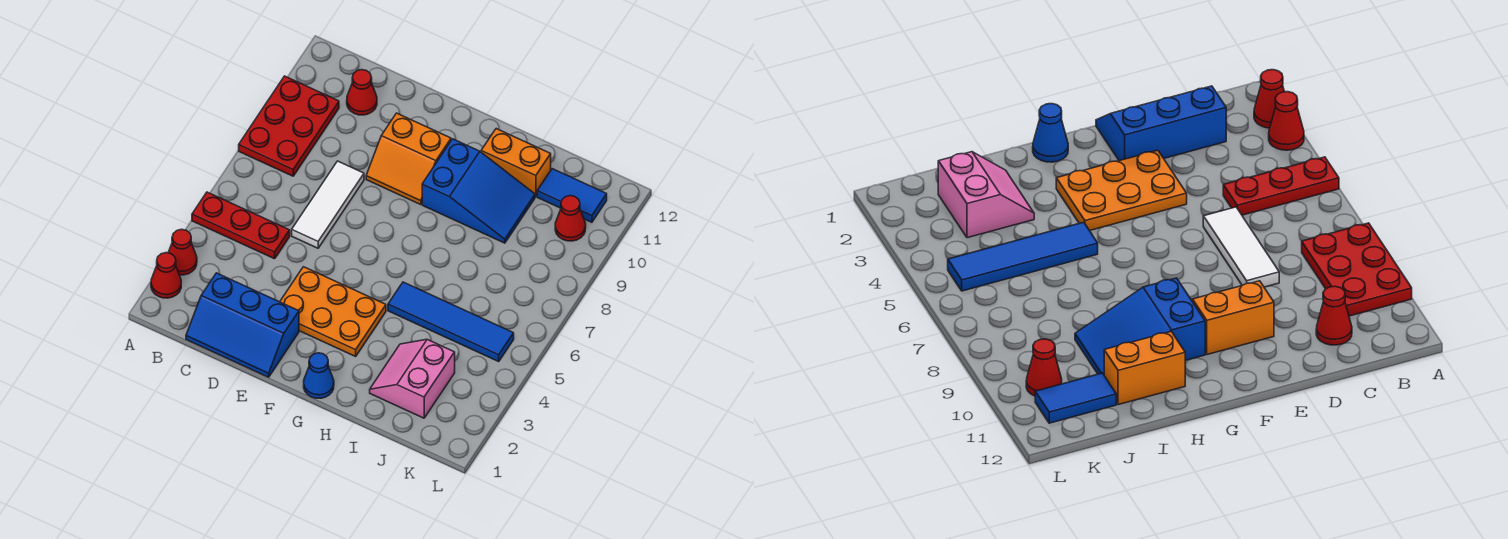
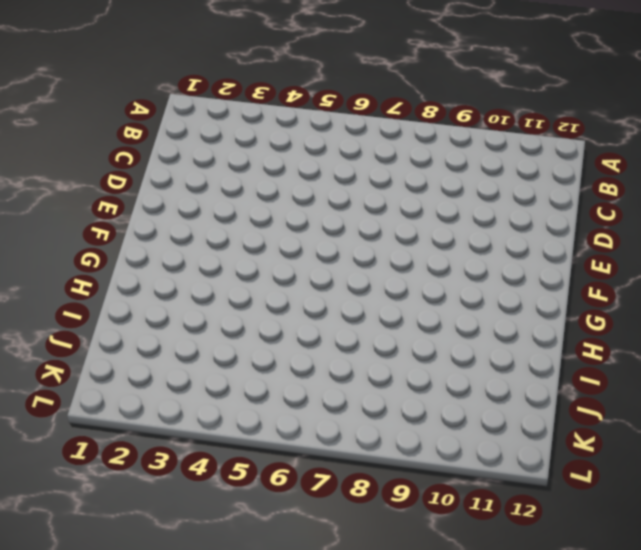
none -> red 1x1 cone [151,253,181,298]
none -> red 1x1 cone [168,229,197,275]
none -> red 1x3 plate [192,192,290,259]

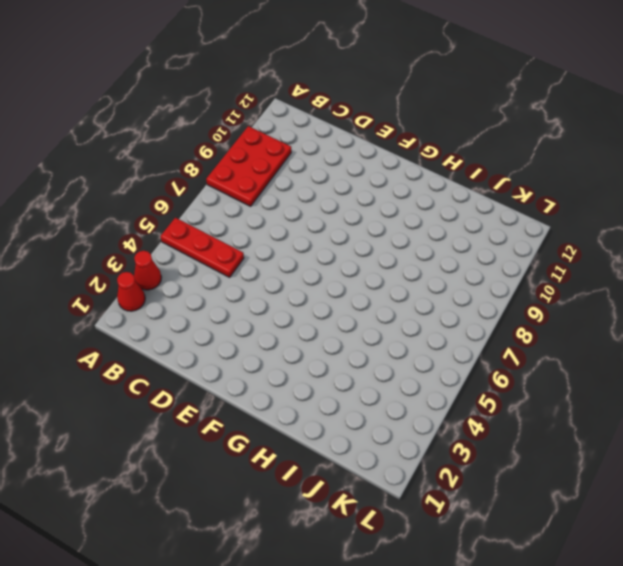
none -> blue 2x3 slope [186,273,299,377]
none -> red 1x1 cone [347,70,377,115]
none -> white 1x3 tile [292,161,364,248]

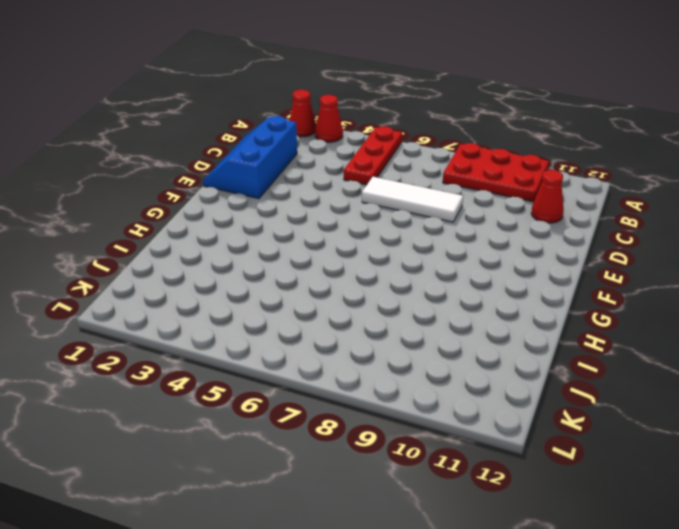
none -> orange 2x3 plate [280,267,386,356]
none -> orange 2x2 slope [366,113,451,205]
none -> blue 1x1 cone [304,353,334,398]

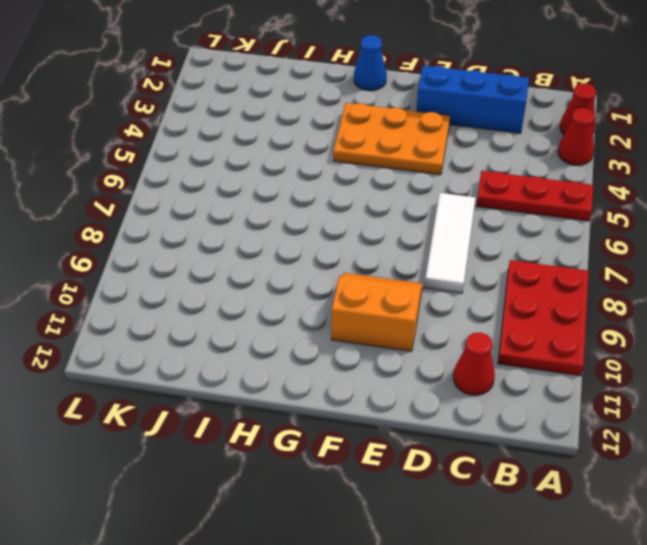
none -> blue 2x3 slope [422,139,535,243]
none -> blue 1x4 tile [388,282,514,361]
none -> orange 1x2 brick [481,129,551,197]

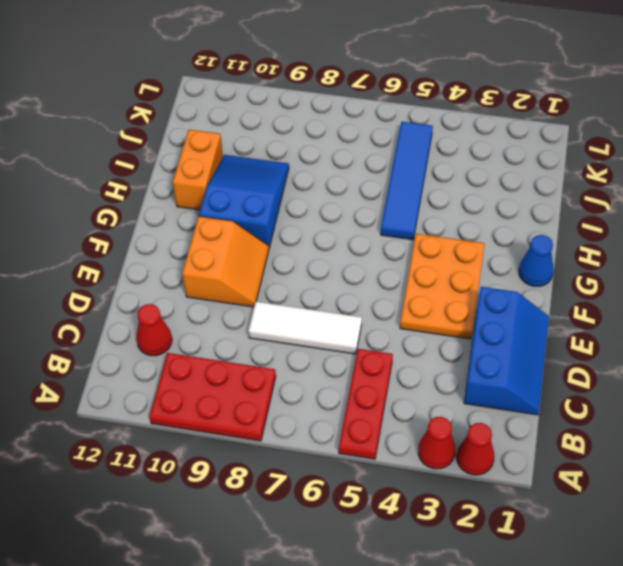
none -> pink 2x2 slope [370,339,455,418]
none -> blue 1x2 tile [537,169,607,222]
none -> red 1x1 cone [555,196,586,241]

